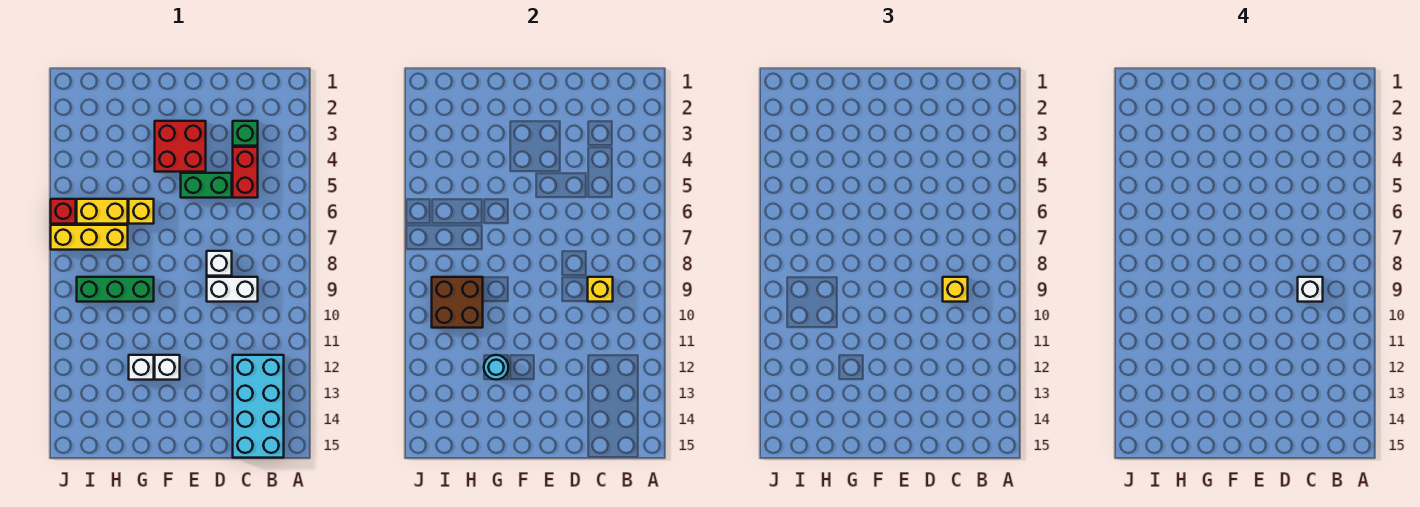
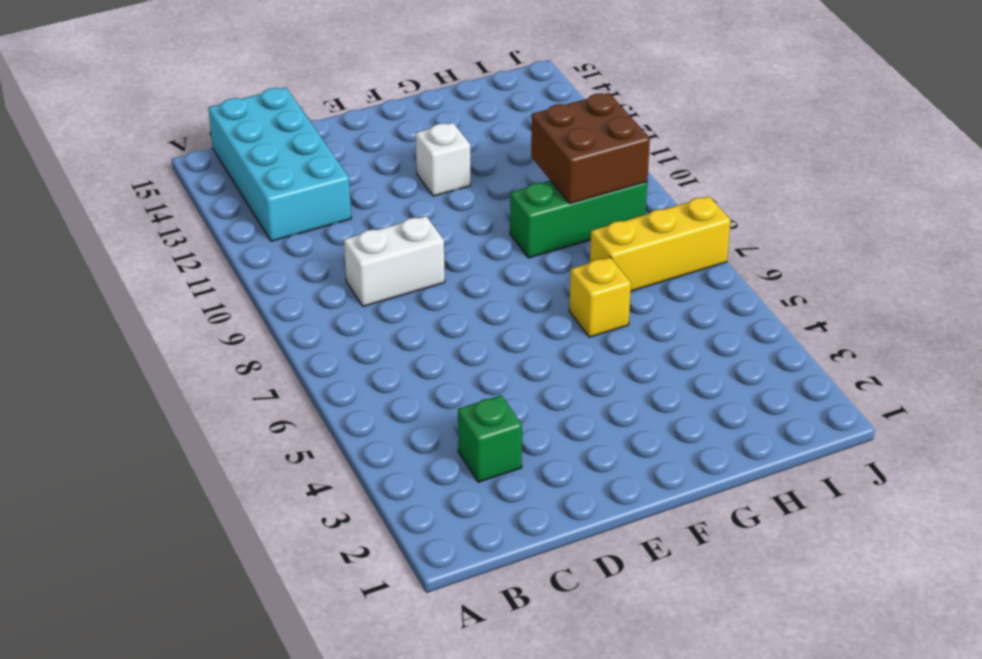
none -> red 1x2 brick [233,147,258,198]
none -> green 1x2 brick [181,173,232,198]
none -> white 1x1 brick [207,251,232,276]

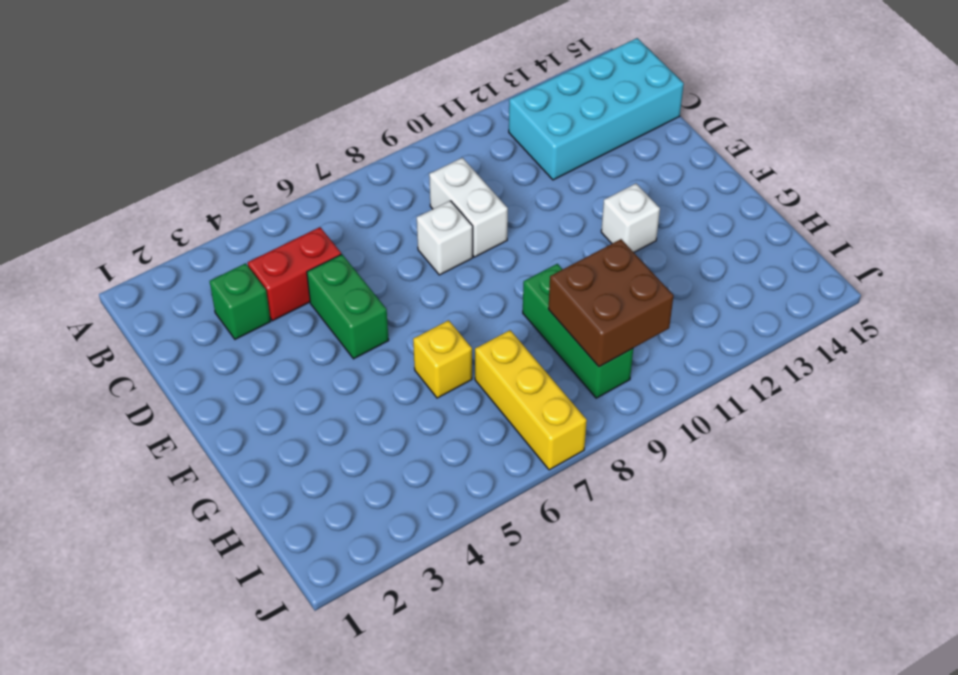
none -> red 2x2 brick [155,121,206,172]
none -> white 1x1 brick [129,355,154,380]
none -> yellow 1x2 brick [77,199,128,224]

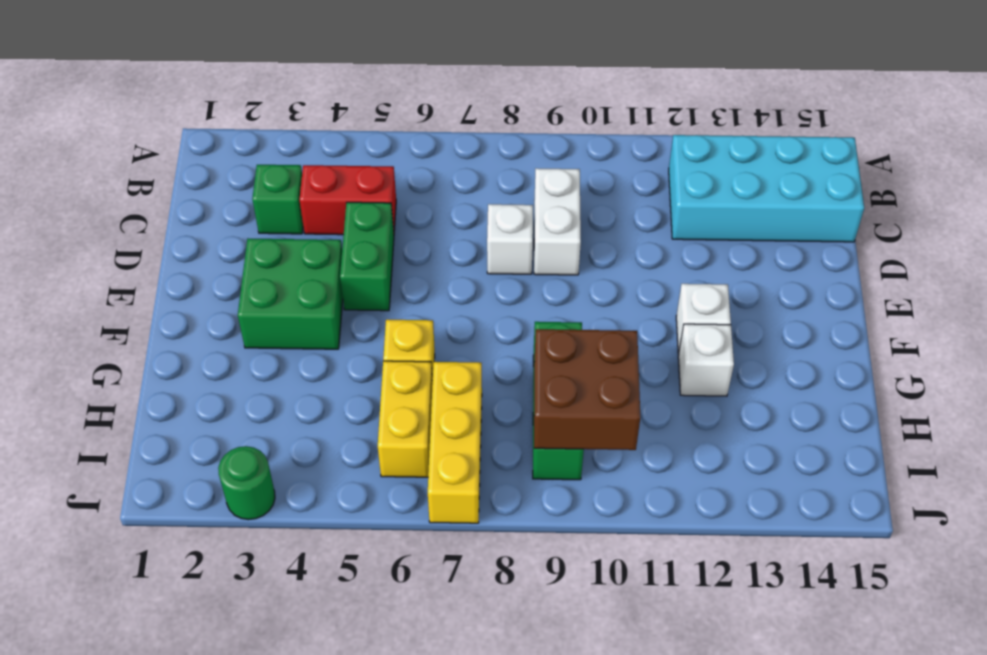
green 2x2 brick [238,239,343,349] -> red 2x2 brick [155,121,206,172]
green 1x1 round brick [218,446,275,520] -> none
none -> red 1x1 brick [51,199,76,224]
none -> yellow 1x1 brick [588,277,613,302]
none -> cyan 1x1 round brick [484,355,508,380]

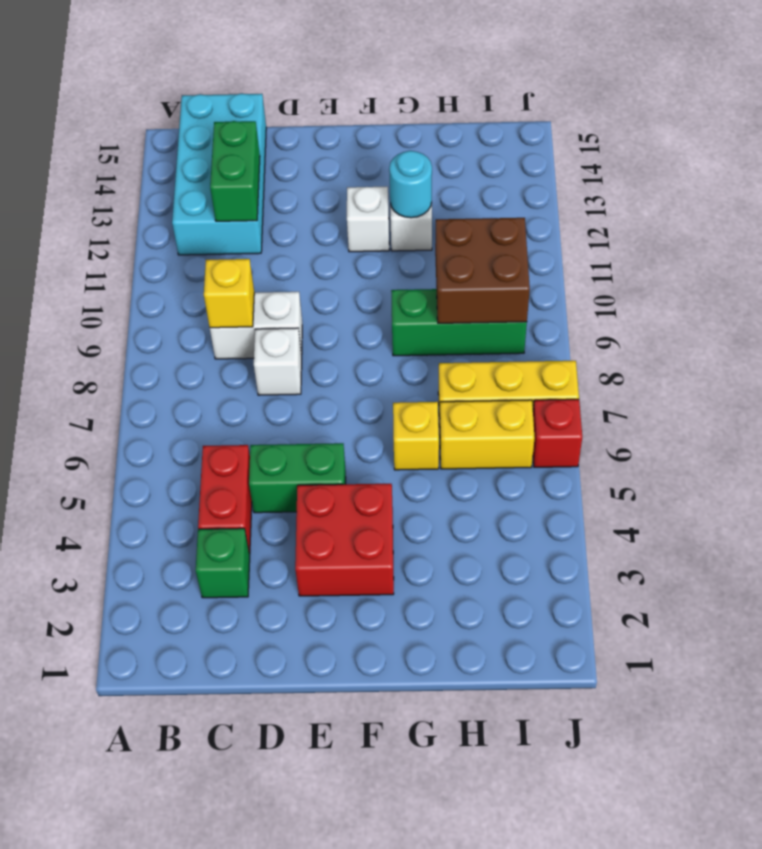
green 1x2 brick [210,121,260,221] -> none
none -> yellow 1x1 brick [943,277,968,302]
none -> white 1x1 brick [1298,277,1323,302]

